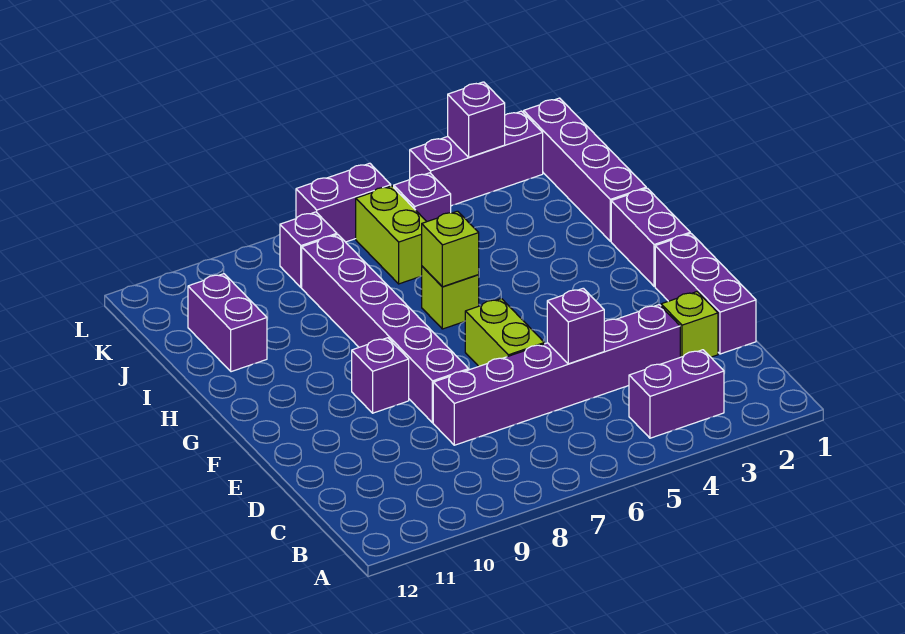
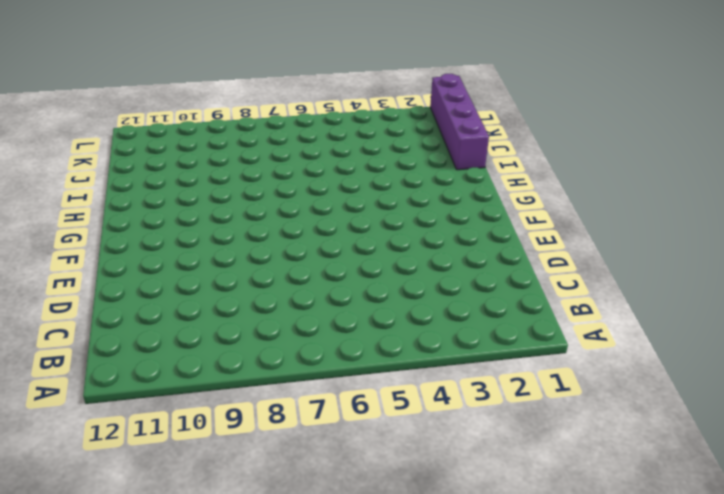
none -> purple 1x2 brick [629,350,724,438]
none -> purple 1x3 brick [655,233,756,354]
none -> lime 1x1 brick [661,292,718,357]

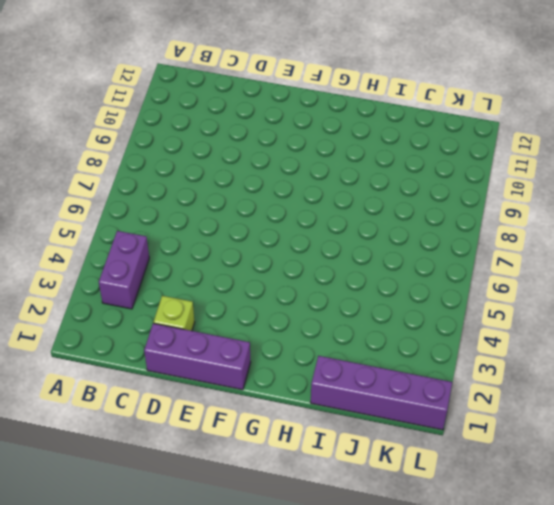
none -> purple 1x6 brick [433,305,680,445]
none -> lime 1x2 brick [465,299,544,366]
none -> purple 1x6 brick [302,235,469,423]

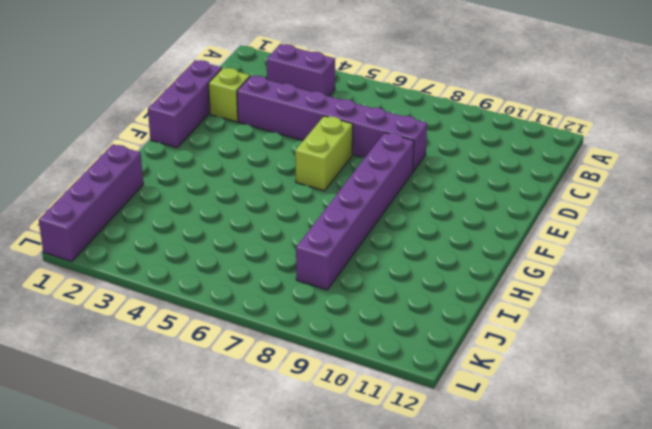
none -> purple 1x1 brick [352,338,409,413]
none -> purple 1x2 brick [611,188,690,286]
none -> lime 1x1 brick [422,266,479,329]

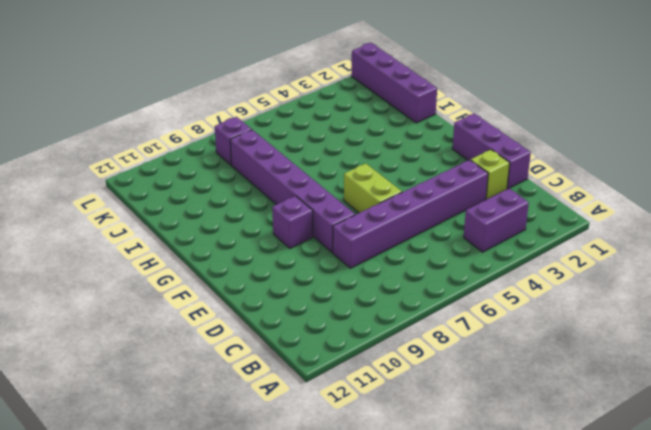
none -> purple 1x2 brick [611,188,690,286]
none -> lime 1x1 brick [422,266,479,329]
none -> purple 1x2 brick [188,274,267,372]

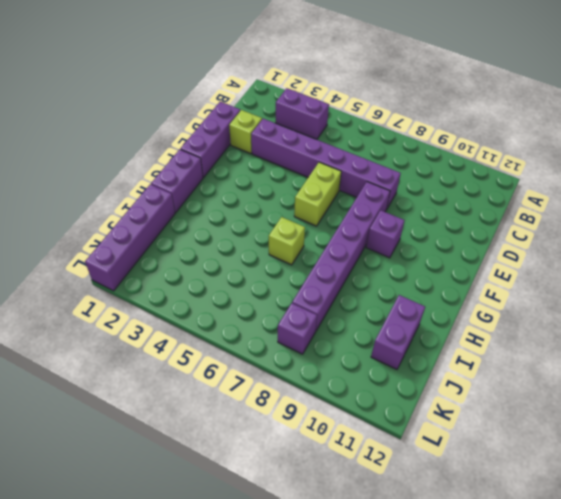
none -> lime 1x2 brick [356,186,427,284]
none -> purple 1x1 brick [394,173,451,221]
none -> purple 1x3 brick [410,111,543,206]

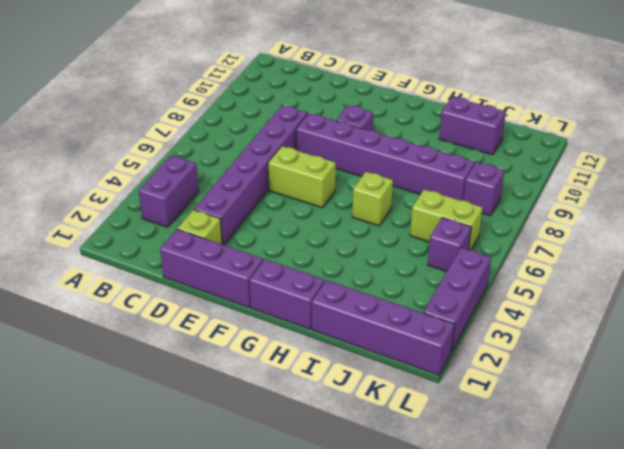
none -> purple 1x2 brick [296,163,391,242]
none -> purple 1x1 brick [547,288,604,364]
none -> lime 1x1 brick [422,211,479,287]

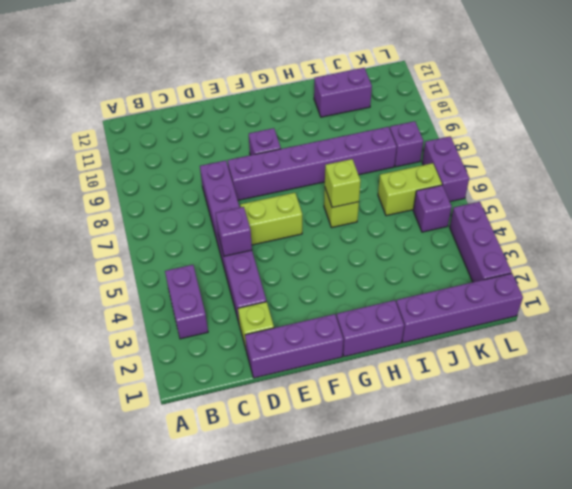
none -> purple 1x1 brick [448,82,505,157]

